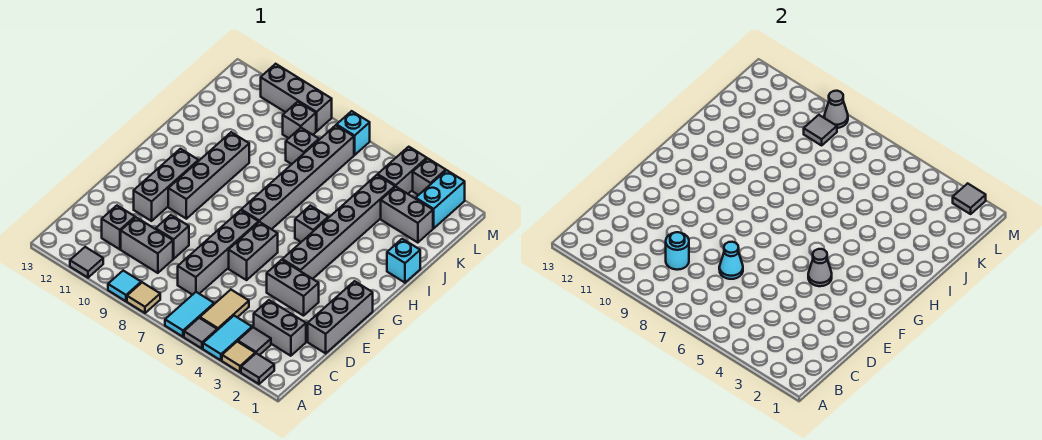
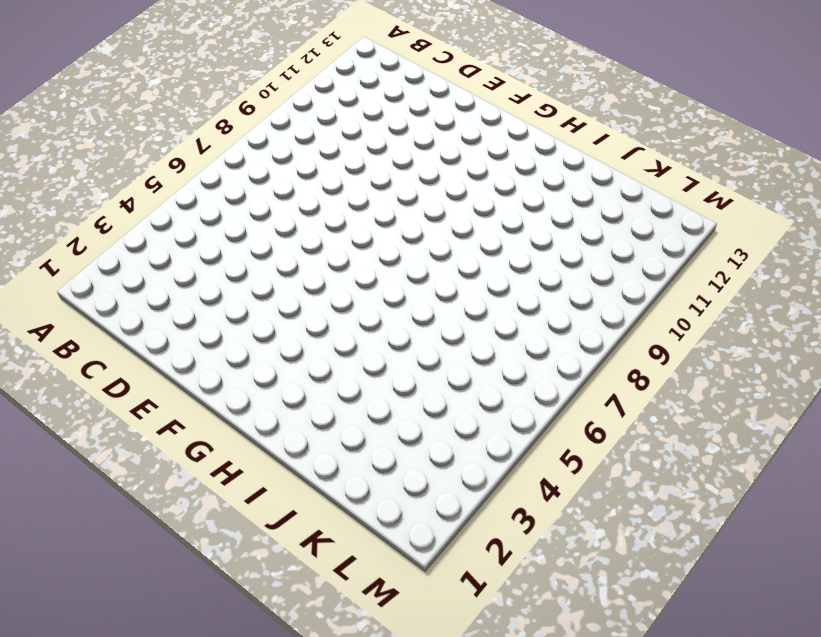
none -> grey 1x1 tile [241,353,274,384]
none -> tan 1x1 tile [222,342,255,372]
none -> cyan 1x2 tile [203,316,252,360]
none -> grey 1x1 tile [184,318,217,349]

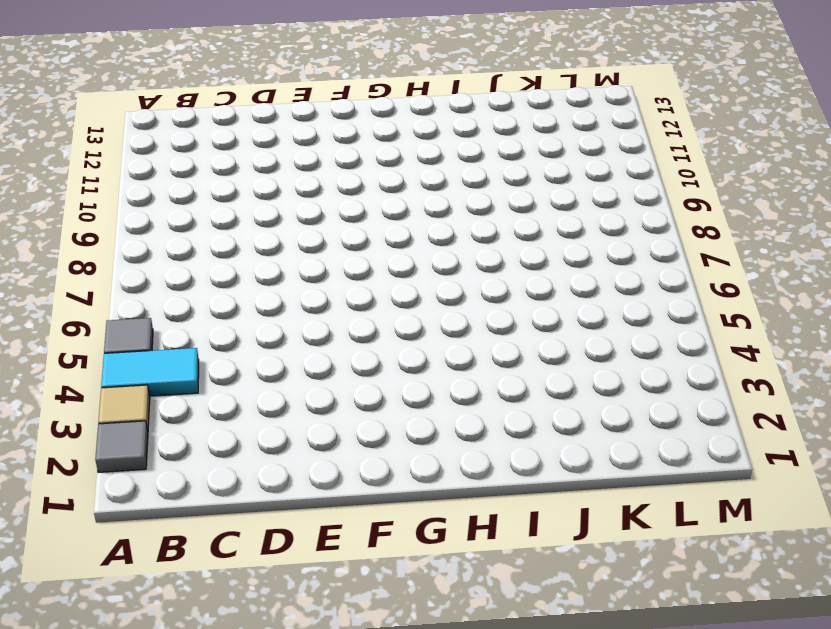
none -> cyan 1x2 tile [165,292,214,337]
none -> tan 1x1 tile [127,282,160,313]
none -> cyan 1x1 tile [108,271,141,301]
none -> grey 1x1 tile [70,247,103,278]

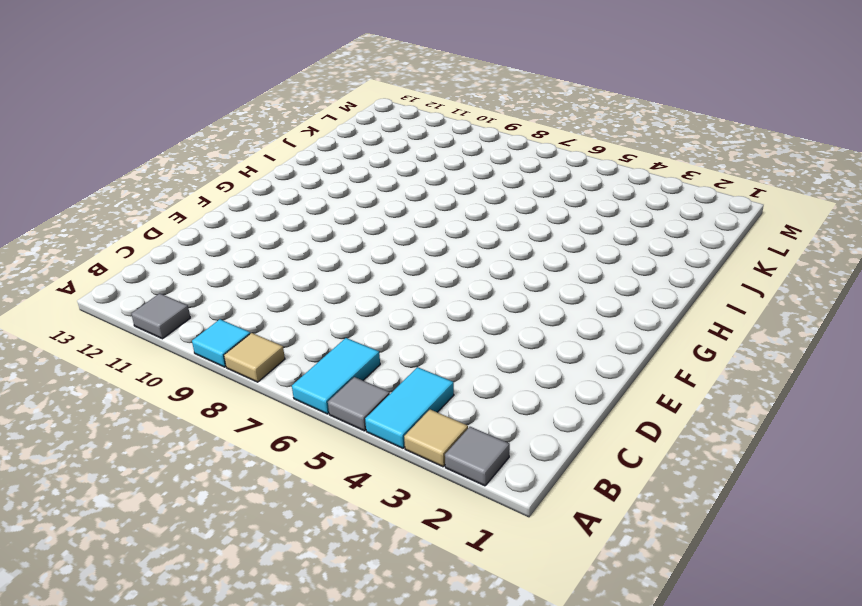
none -> grey 1x1 tile [238,327,271,355]
none -> tan 1x2 tile [200,290,249,330]
none -> grey 1x2 brick [254,300,306,356]
none -> grey 1x4 brick [178,210,259,295]

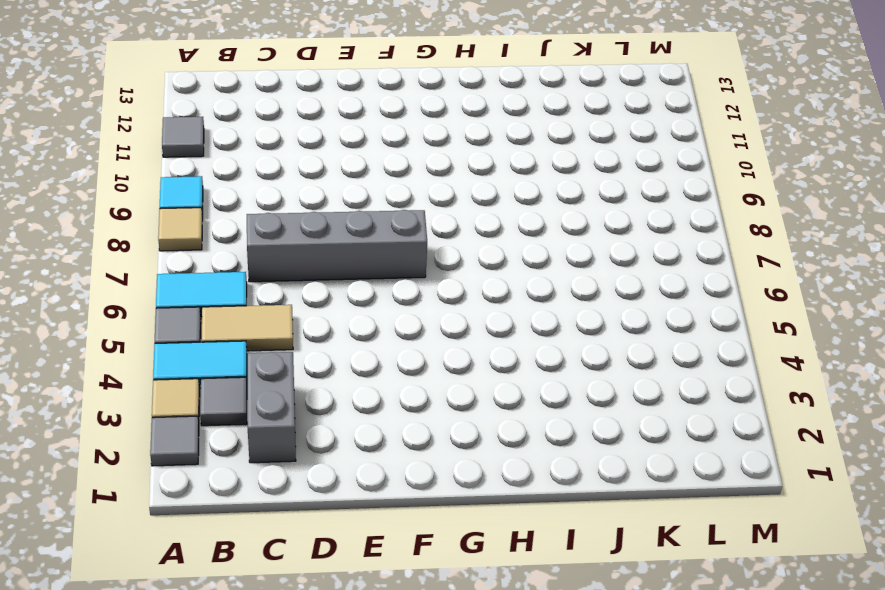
none -> grey 1x2 brick [121,217,173,273]
none -> grey 1x1 brick [102,206,135,249]
none -> grey 1x3 brick [308,281,373,353]
none -> grey 1x1 brick [156,215,189,259]

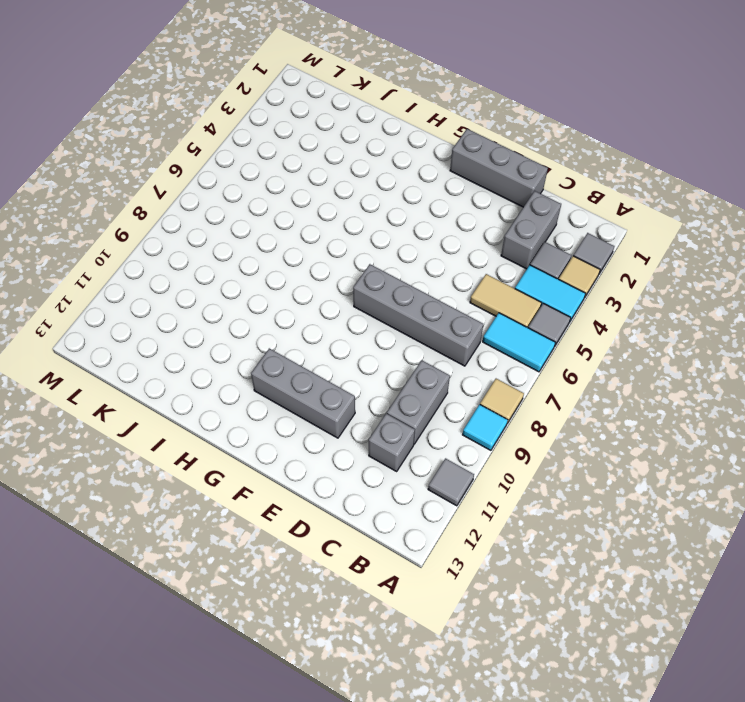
none -> grey 1x1 brick [156,215,189,259]
none -> grey 1x2 brick [267,260,319,316]
none -> grey 1x2 brick [229,222,278,280]
none -> grey 1x6 brick [282,175,395,279]

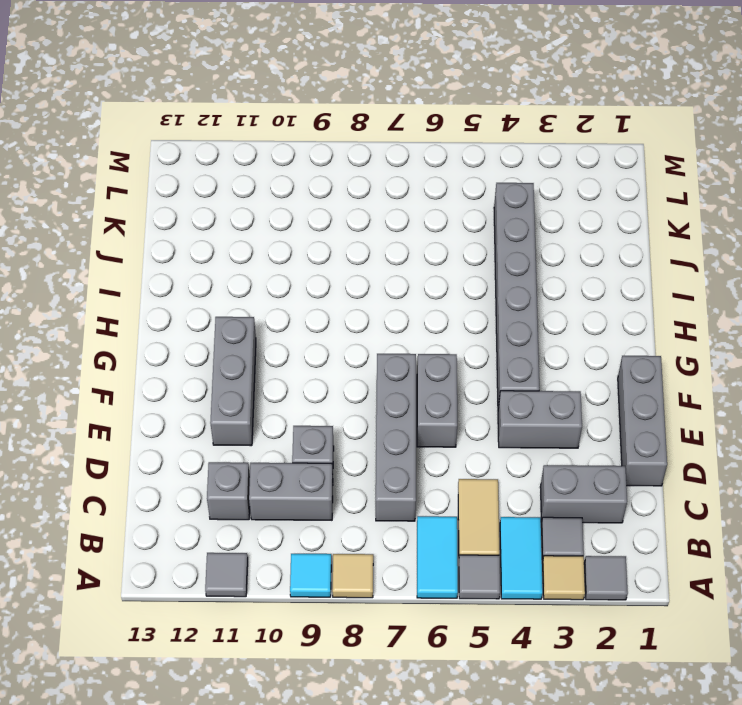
none -> grey 1x4 brick [168,132,249,219]
none -> grey 1x6 brick [241,125,354,229]
none -> grey 1x1 brick [295,206,328,242]
none -> cyan 1x1 brick [387,239,420,283]

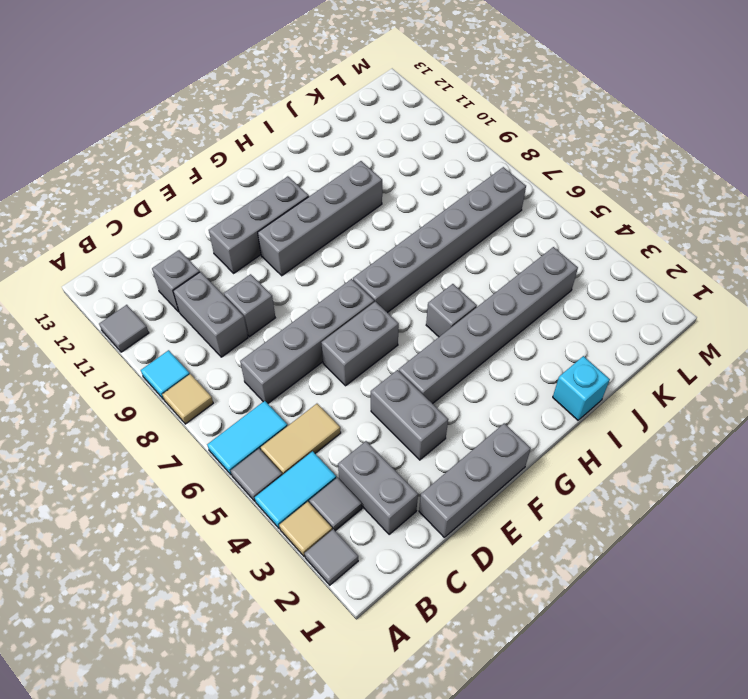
none -> grey 1x2 brick [381,187,433,243]
none -> grey 1x1 brick [286,128,319,164]
none -> cyan 1x2 brick [416,170,465,228]
none -> grey 1x2 brick [378,147,427,194]

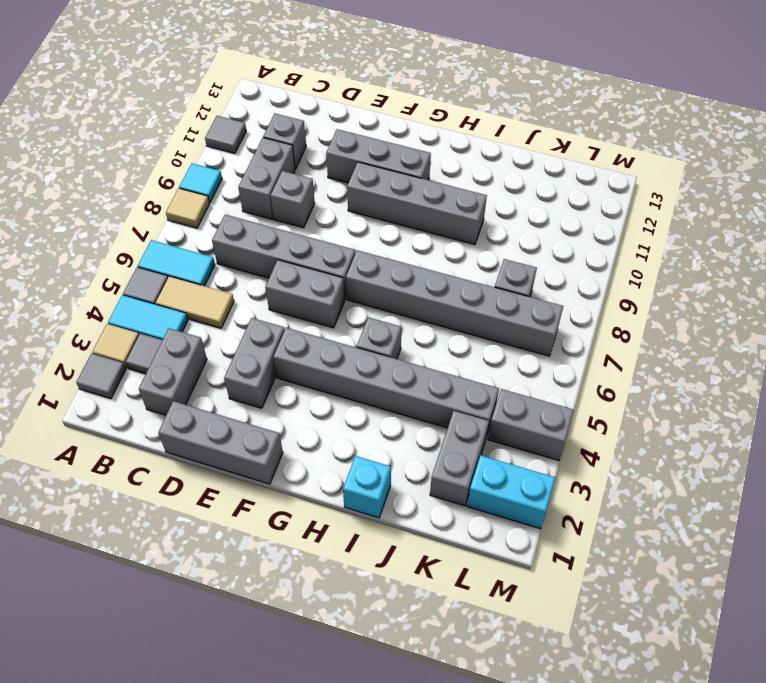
none -> grey 1x1 brick [283,102,316,138]
none -> grey 1x1 brick [413,158,446,195]
none -> cyan 1x1 brick [337,111,370,155]
none -> grey 1x3 brick [261,64,332,131]

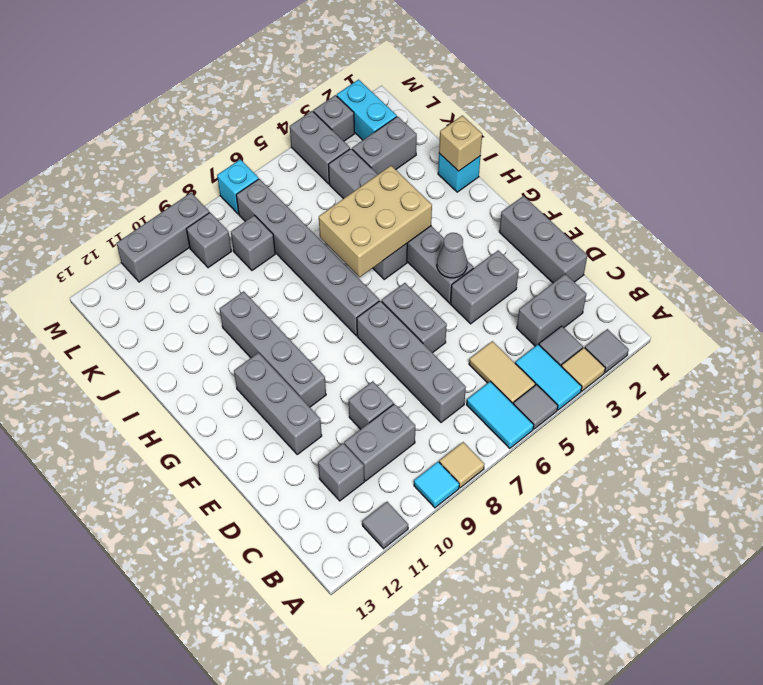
tan 2x3 brick [319,166,432,277] -> none
tan 1x1 brick [439,116,482,171] -> none
none -> cyan 1x1 round brick [666,232,689,270]
none -> cyan 1x1 cone [719,242,743,279]
none -> grey 1x1 tile [804,115,837,145]
none -> grey 1x1 tile [953,183,986,214]

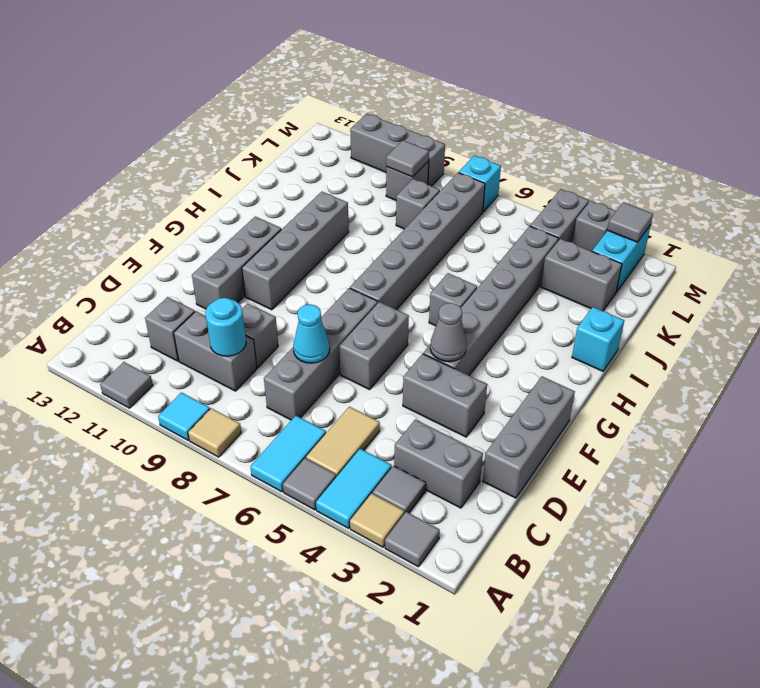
none -> grey 1x1 cone [824,91,848,128]

